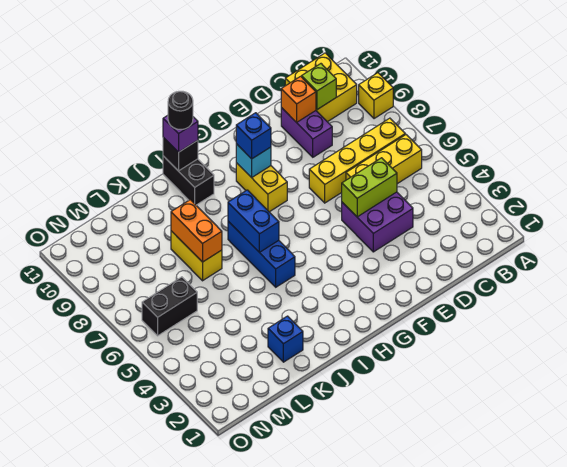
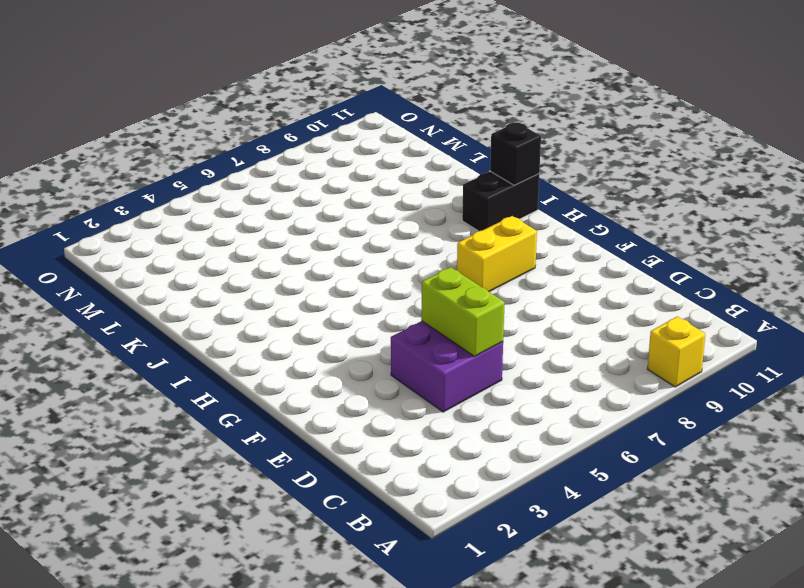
none -> yellow 1x3 brick [346,135,422,184]
none -> yellow 1x4 brick [309,118,405,203]
none -> yellow 2x2 brick [285,53,357,122]

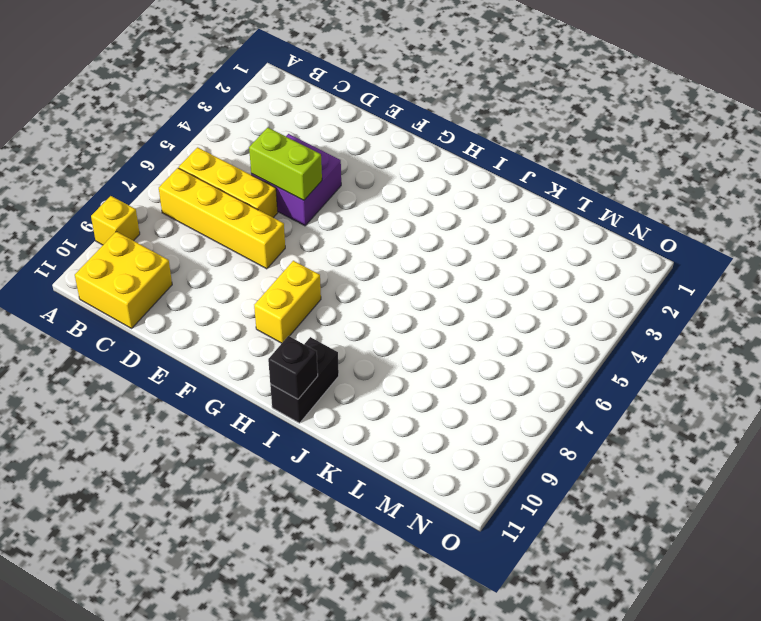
none -> purple 1x2 brick [281,108,332,157]
none -> blue 1x3 brick [228,221,295,287]
none -> blue 1x1 brick [268,316,303,362]

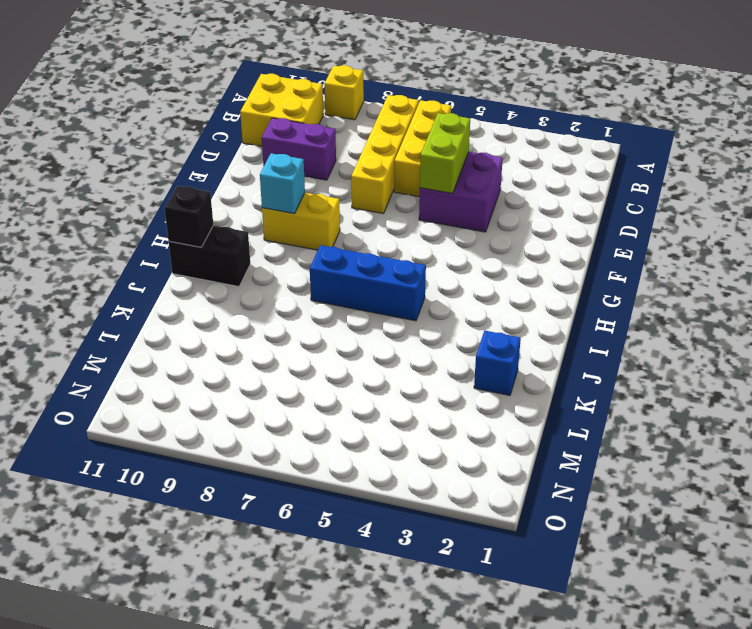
none -> yellow 1x2 brick [171,231,222,281]
none -> black 1x2 brick [142,277,197,336]
none -> lime 1x1 brick [302,64,336,109]

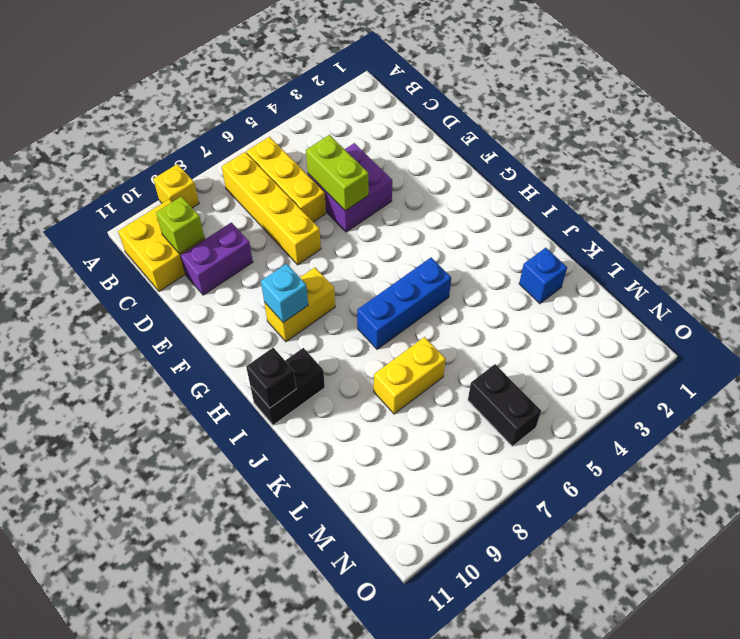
none -> orange 1x1 brick [281,76,316,123]
none -> blue 1x2 brick [228,190,279,253]
none -> orange 1x2 brick [171,200,222,262]

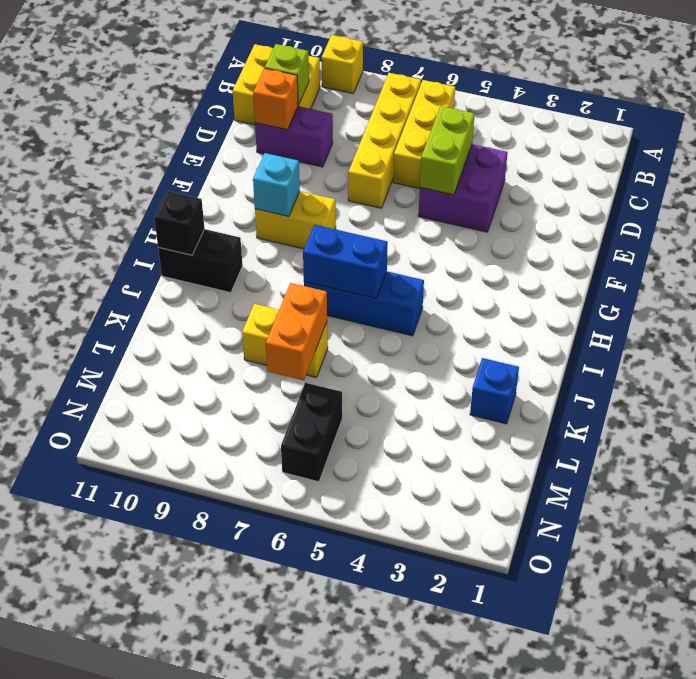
orange 1x2 brick [266,283,327,380] -> orange 1x2 brick turned to [171,200,222,262]
none -> blue 1x1 brick [236,113,271,159]
none -> purple 1x1 brick [163,115,198,152]
none -> black 1x1 round brick [168,91,193,130]

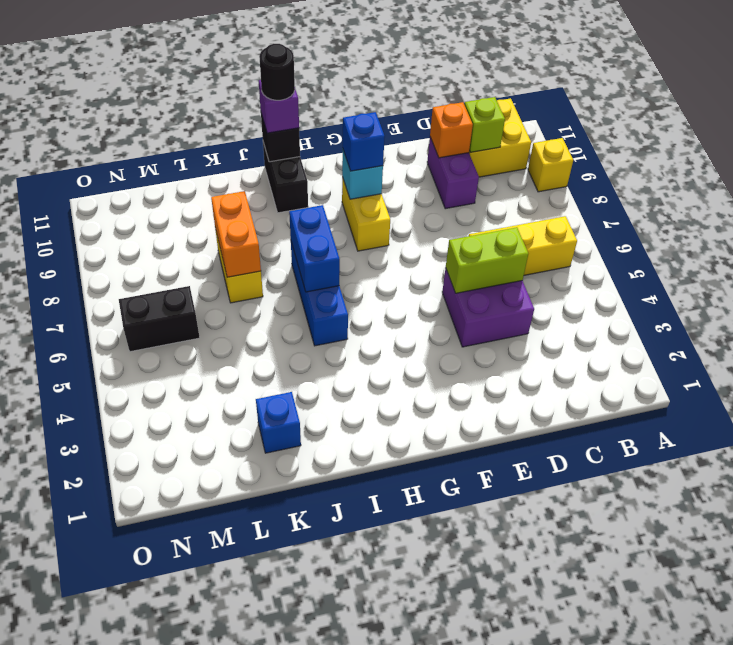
none -> yellow 1x4 brick [309,118,405,203]

